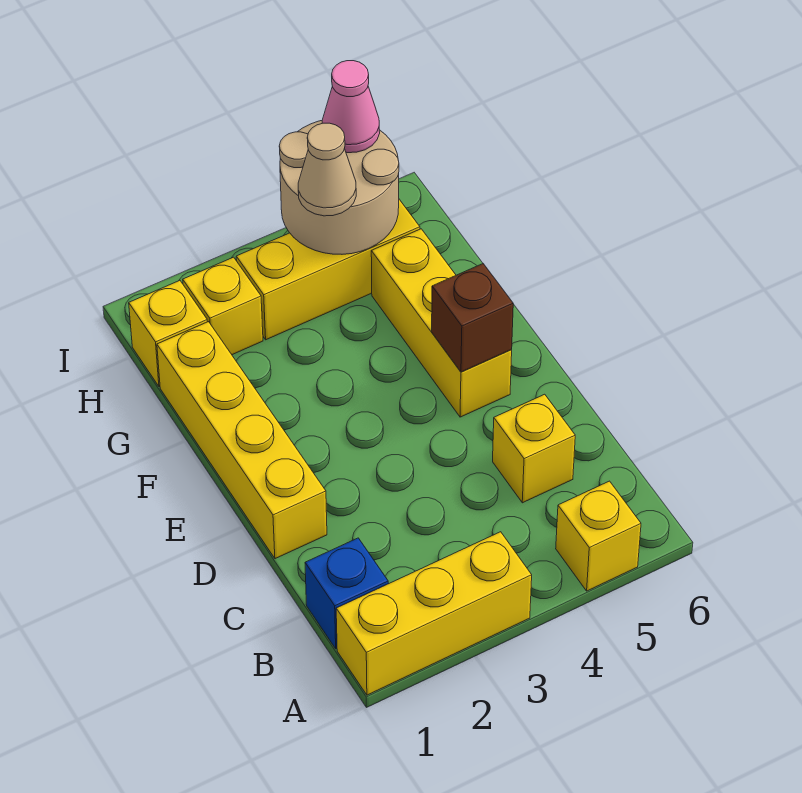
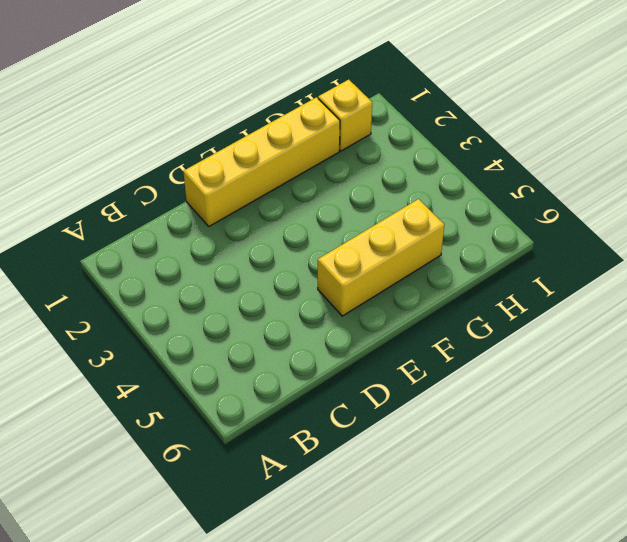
none -> yellow 1x3 brick [336,532,532,695]
none -> yellow 1x1 brick [556,481,641,591]
none -> blue 1x1 brick [305,538,388,649]

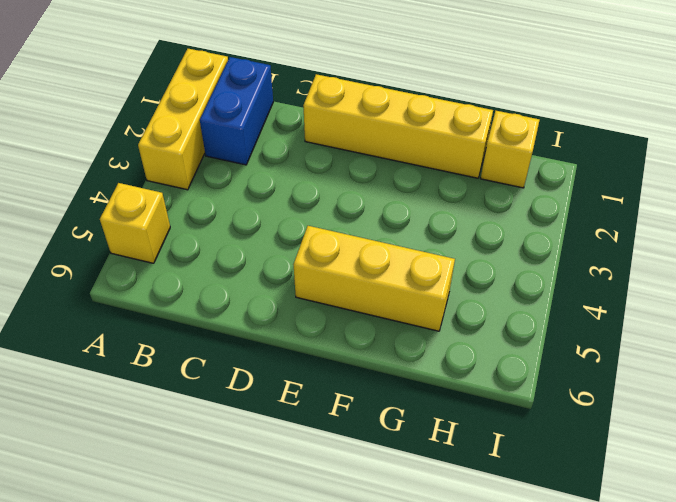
blue 1x2 brick [200,57,273,165] -> blue 1x1 brick [305,538,388,649]
none -> yellow 1x1 brick [493,394,575,503]
none -> yellow 1x1 brick [183,257,263,355]
none -> yellow 1x3 brick [236,199,420,340]

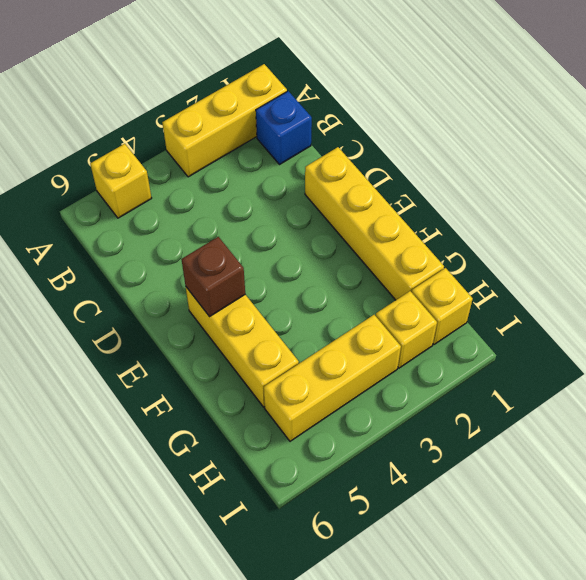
none -> yellow 1x1 brick [493,394,575,503]
none -> tan 2x2 round brick [279,121,399,254]
none -> tan 1x1 cone [298,123,356,216]

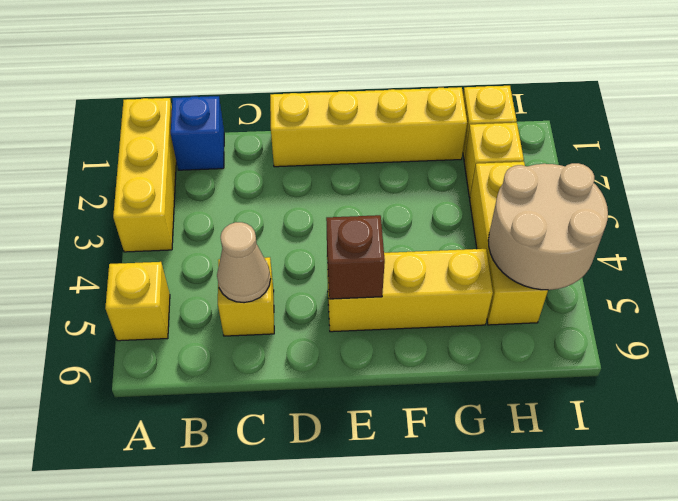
tan 1x1 cone [217,222,271,303] -> tan 1x1 cone moved to [298,123,356,216]
none -> pink 1x1 cone [322,61,380,153]

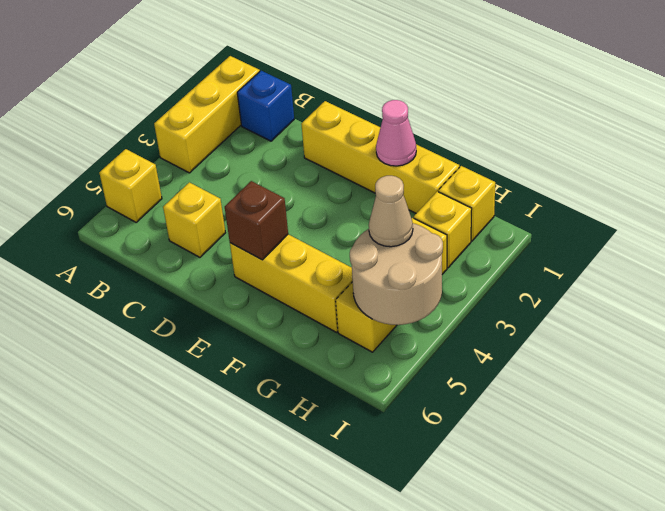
pink 1x1 cone [376,100,416,166] -> pink 1x1 cone moved to [322,61,380,153]

